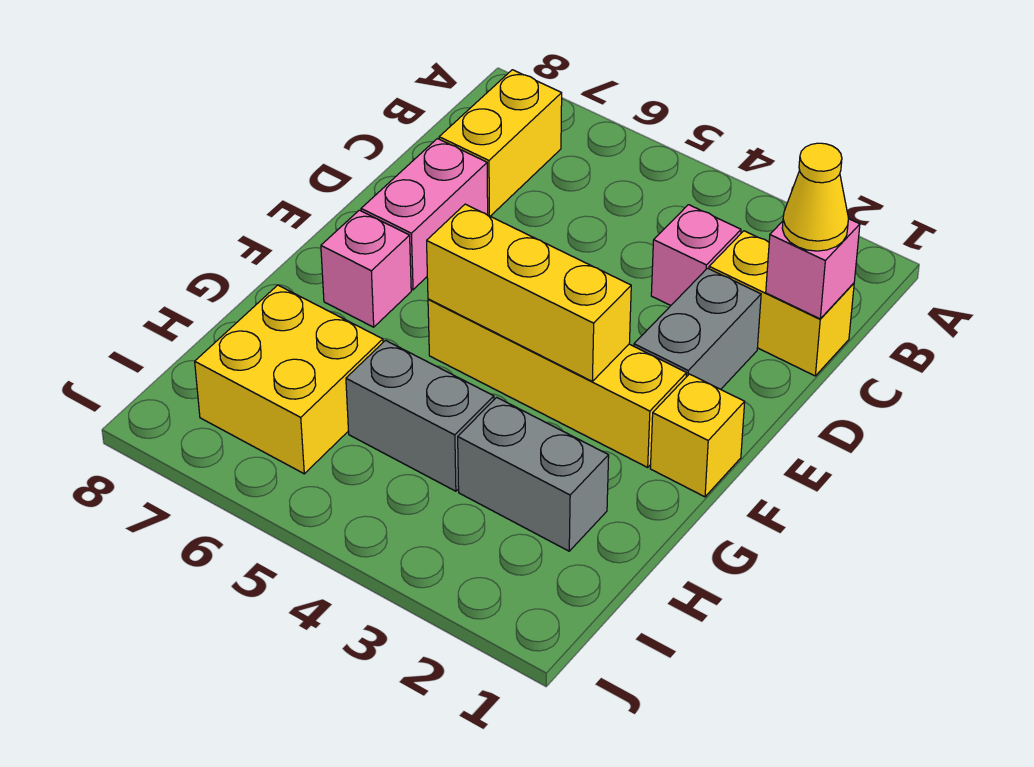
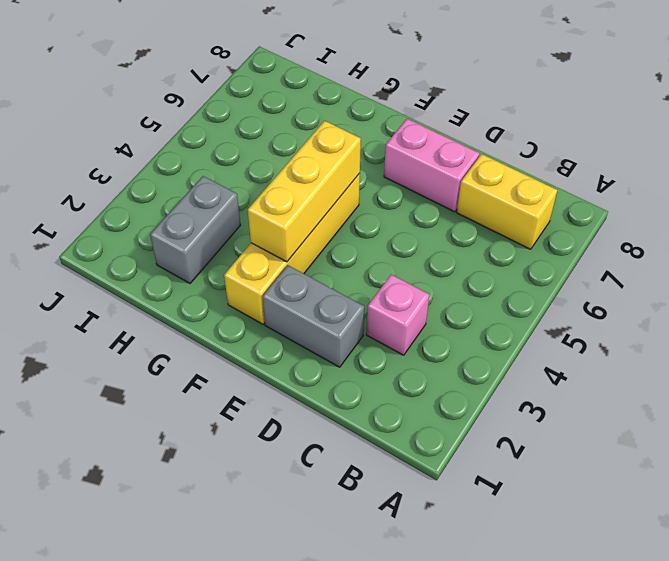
none -> yellow 1x2 brick [709,231,854,376]
none -> yellow 1x1 brick [650,374,745,497]
none -> pink 1x1 brick [321,210,411,327]

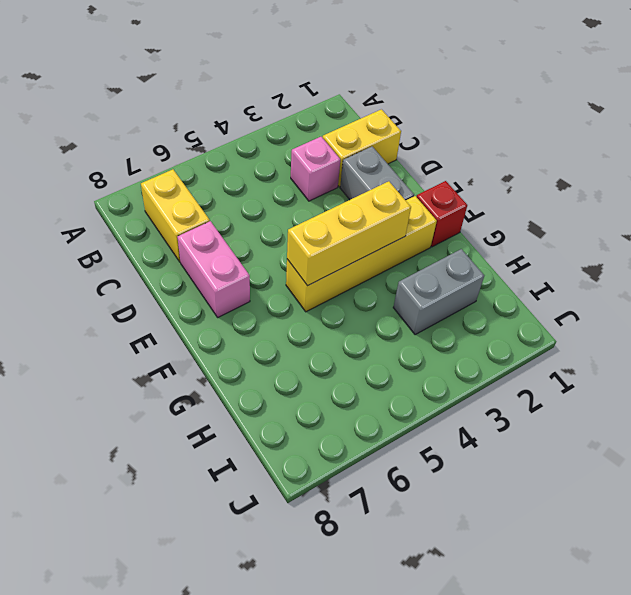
red 1x1 brick [417,181,467,247] -> yellow 1x1 brick [650,374,745,497]
none -> pink 1x1 brick [321,210,411,327]
none -> grey 1x2 brick [346,340,494,491]
none -> yellow 2x2 brick [195,285,383,474]

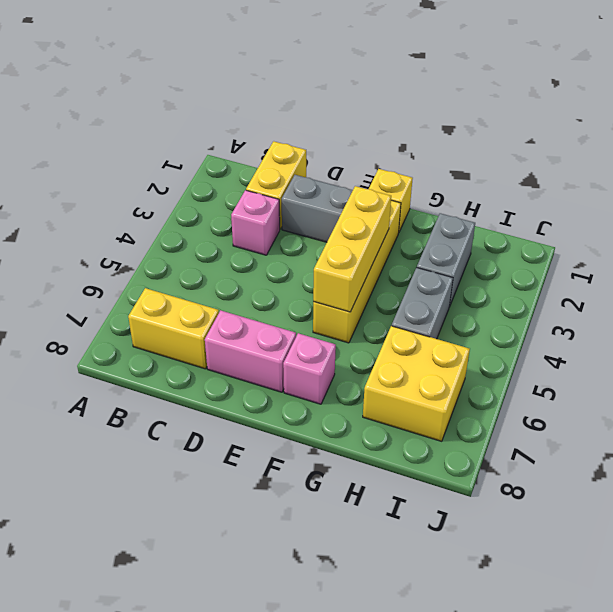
none -> pink 1x1 brick [766,219,860,319]
none -> yellow 1x1 cone [782,143,849,251]

